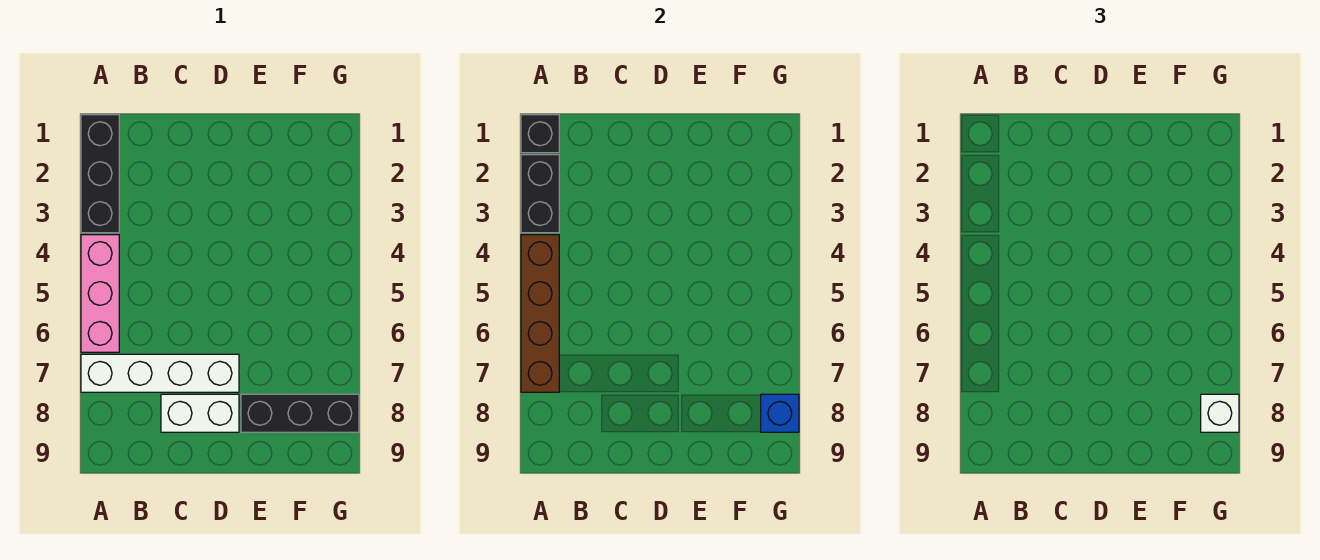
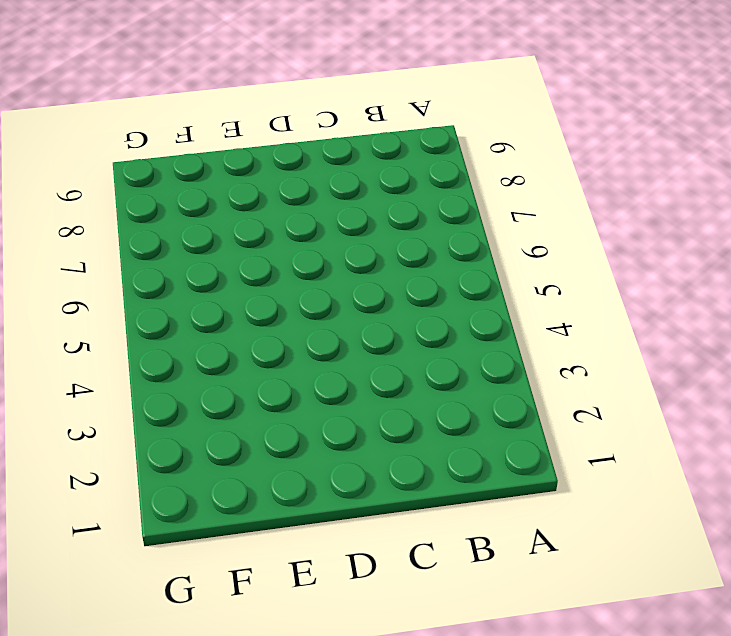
none -> black 1x3 brick [81,115,119,233]
none -> pink 1x3 brick [81,235,119,352]

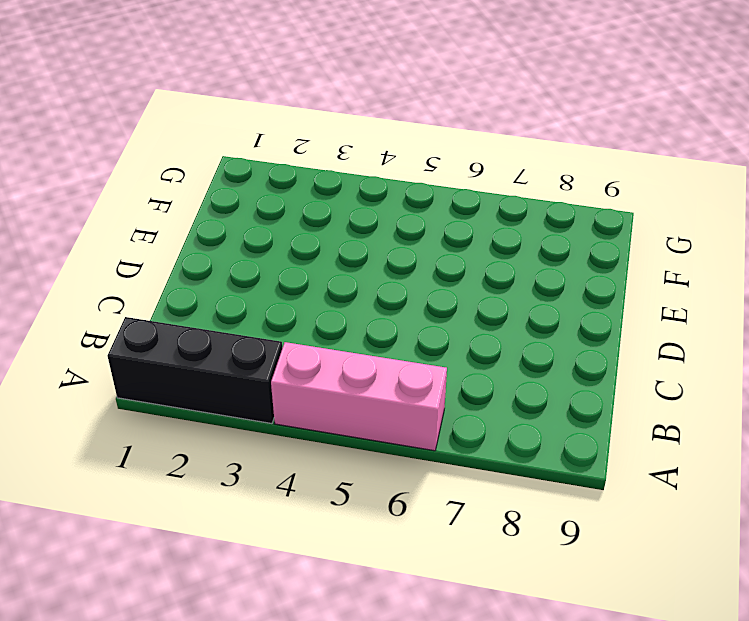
none -> white 1x4 brick [81,354,239,392]
none -> white 1x2 brick [161,394,239,432]

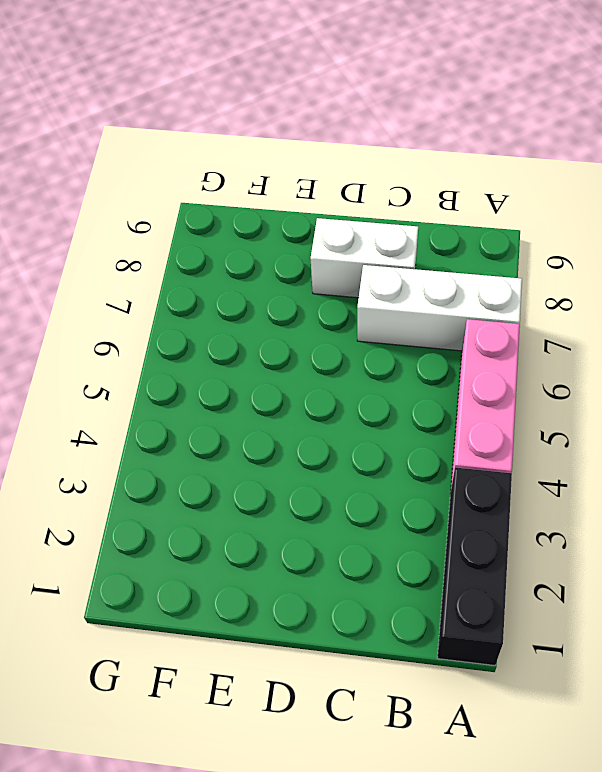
white 1x3 brick [357,265,522,351] -> white 1x4 brick [81,354,239,392]
none -> black 1x3 brick [241,394,359,432]
none -> black 1x1 brick [521,115,559,153]

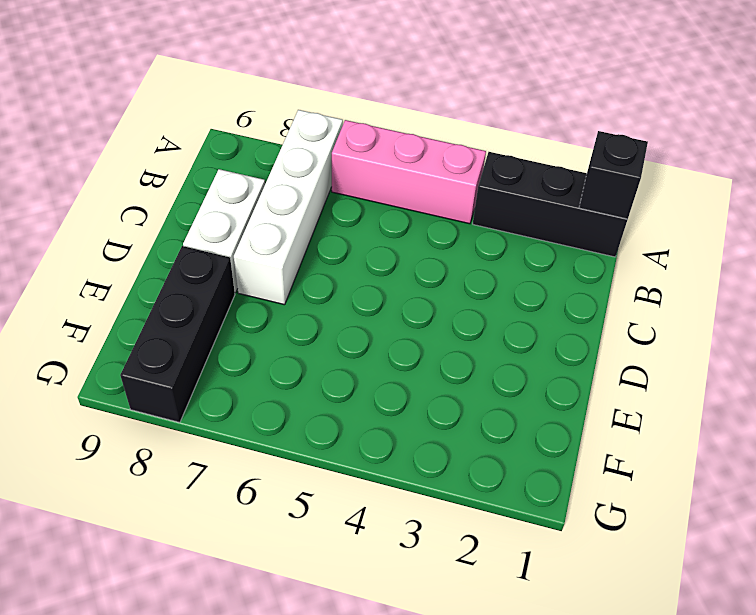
none -> black 1x2 brick [521,155,559,233]
none -> brown 1x4 brick [521,235,559,392]

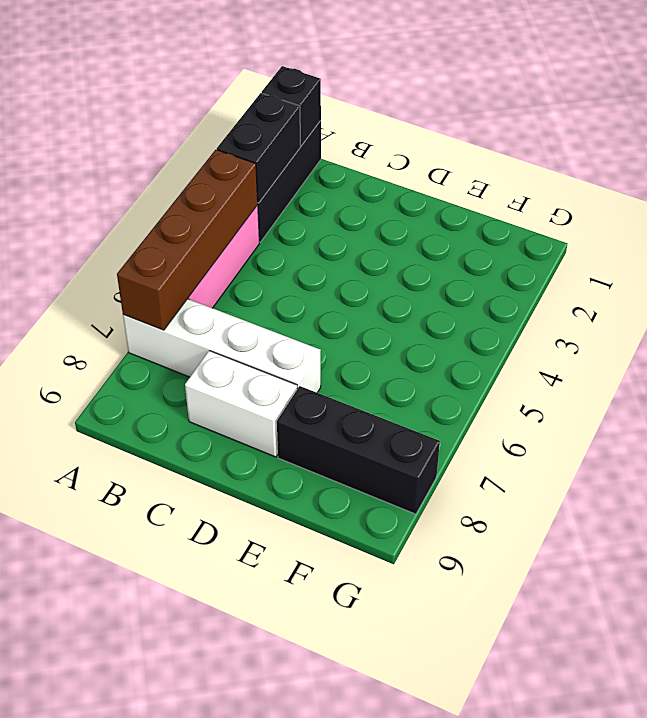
none -> blue 1x1 brick [761,394,799,432]
none -> white 1x1 brick [1201,394,1239,432]

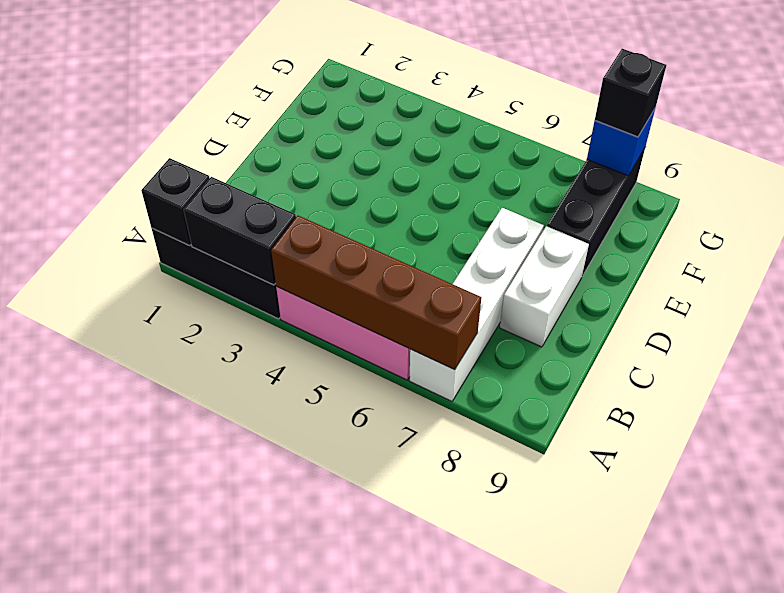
black 1x1 brick [595,49,666,137] -> white 1x1 brick [1201,394,1239,432]

